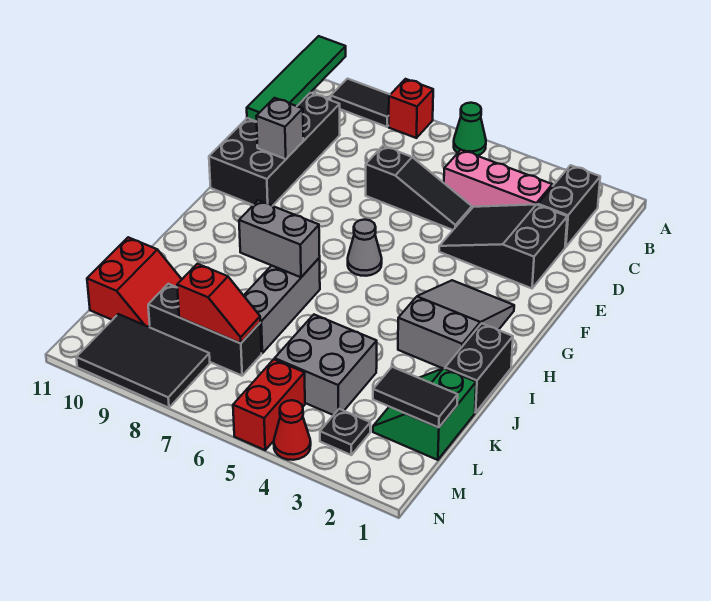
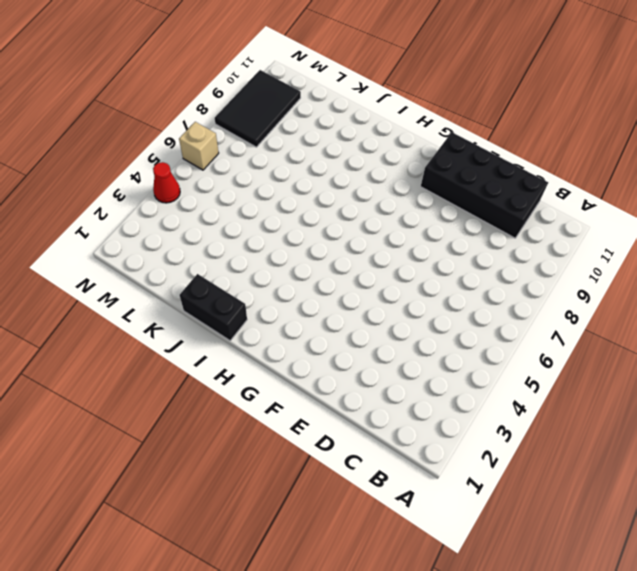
tan 1x1 brick [179,122,219,170] -> none
none -> green 1x1 cone [454,103,486,156]
none -> red 1x1 brick [389,79,433,138]
none -> black 1x2 tile [331,79,390,127]

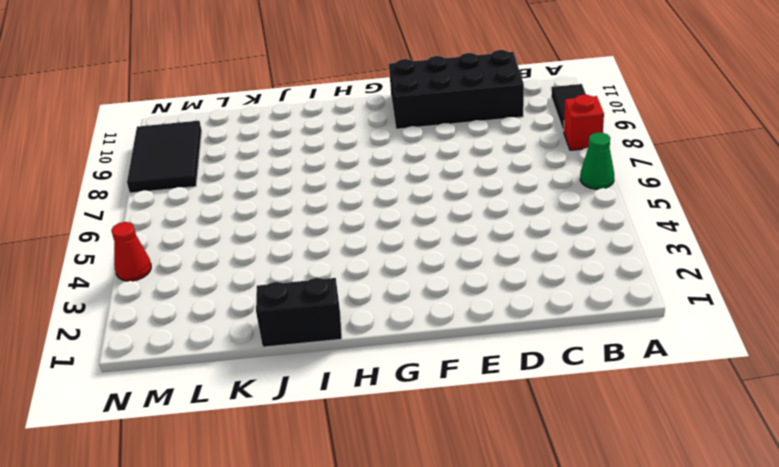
none -> black 1x2 brick [538,165,600,247]
none -> pink 1x3 brick [444,150,552,208]
none -> black 2x3 slope [439,205,567,288]

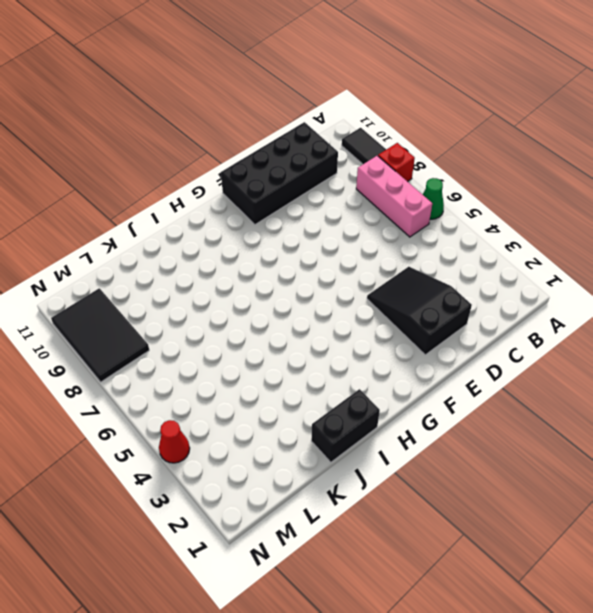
pink 1x3 brick [356,156,432,237] -> pink 1x3 brick moved to [444,150,552,208]
none -> black 1x2 brick [538,165,600,247]
none -> black 1x3 slope [366,146,472,230]
none -> grey 2x3 slope [398,280,514,369]

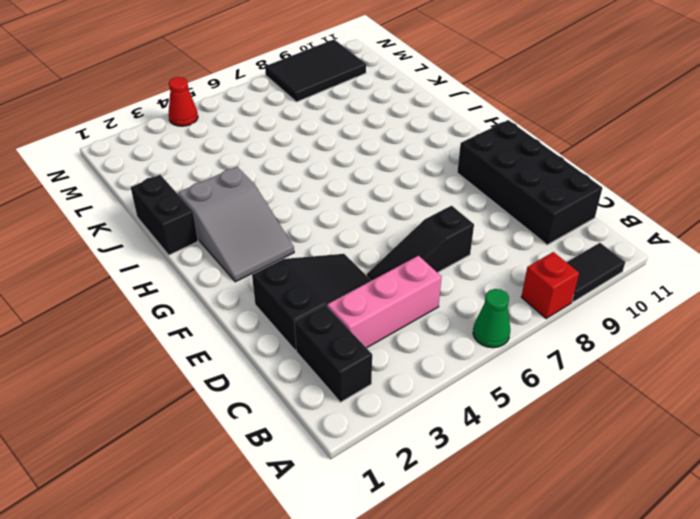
none -> grey 1x1 cone [348,220,382,276]
none -> grey 1x3 brick [244,258,320,353]
none -> green 2x2 slope [373,368,476,460]

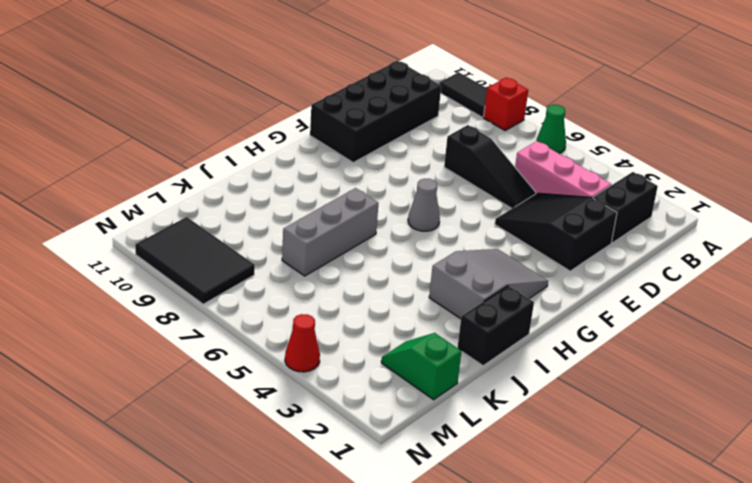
green 1x2 slope [381,333,461,400] -> green 2x2 slope [373,368,476,460]
none -> grey 2x2 brick [275,315,377,415]
none -> red 2x2 slope [87,237,182,327]
none -> black 1x3 brick [148,284,261,376]

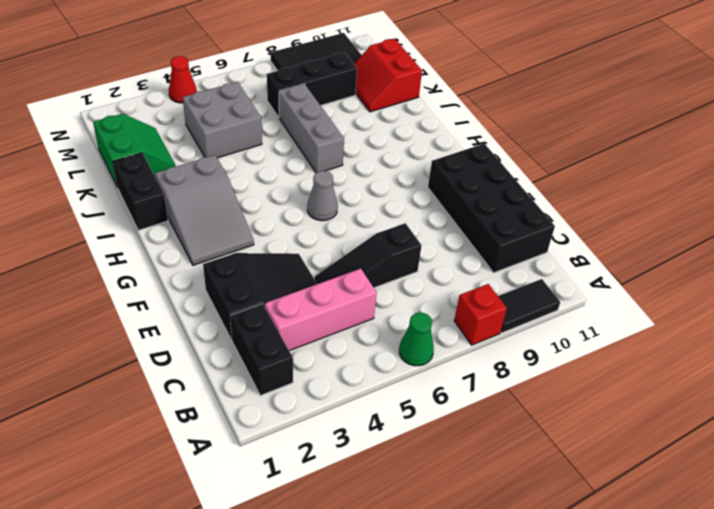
none -> black 1x1 plate [320,409,370,455]
none -> red 1x2 brick [233,359,305,450]
none -> green 1x4 tile [247,36,346,122]

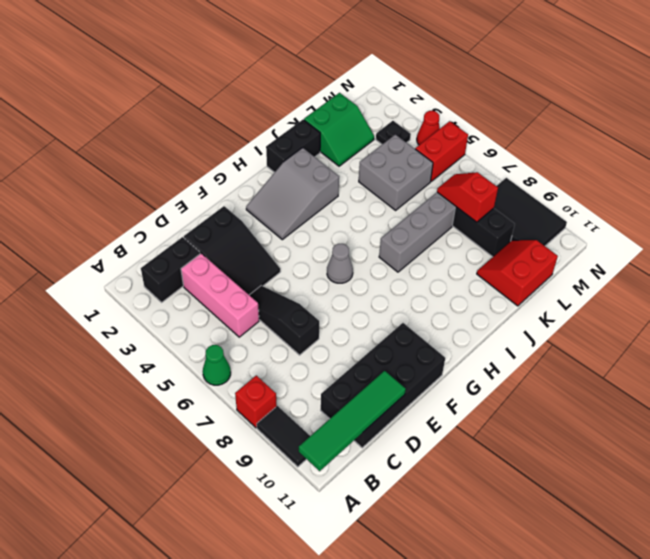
none -> grey 1x1 brick [256,98,303,159]
none -> grey 1x2 brick [239,200,320,277]
none -> black 1x2 tile [373,367,458,428]

